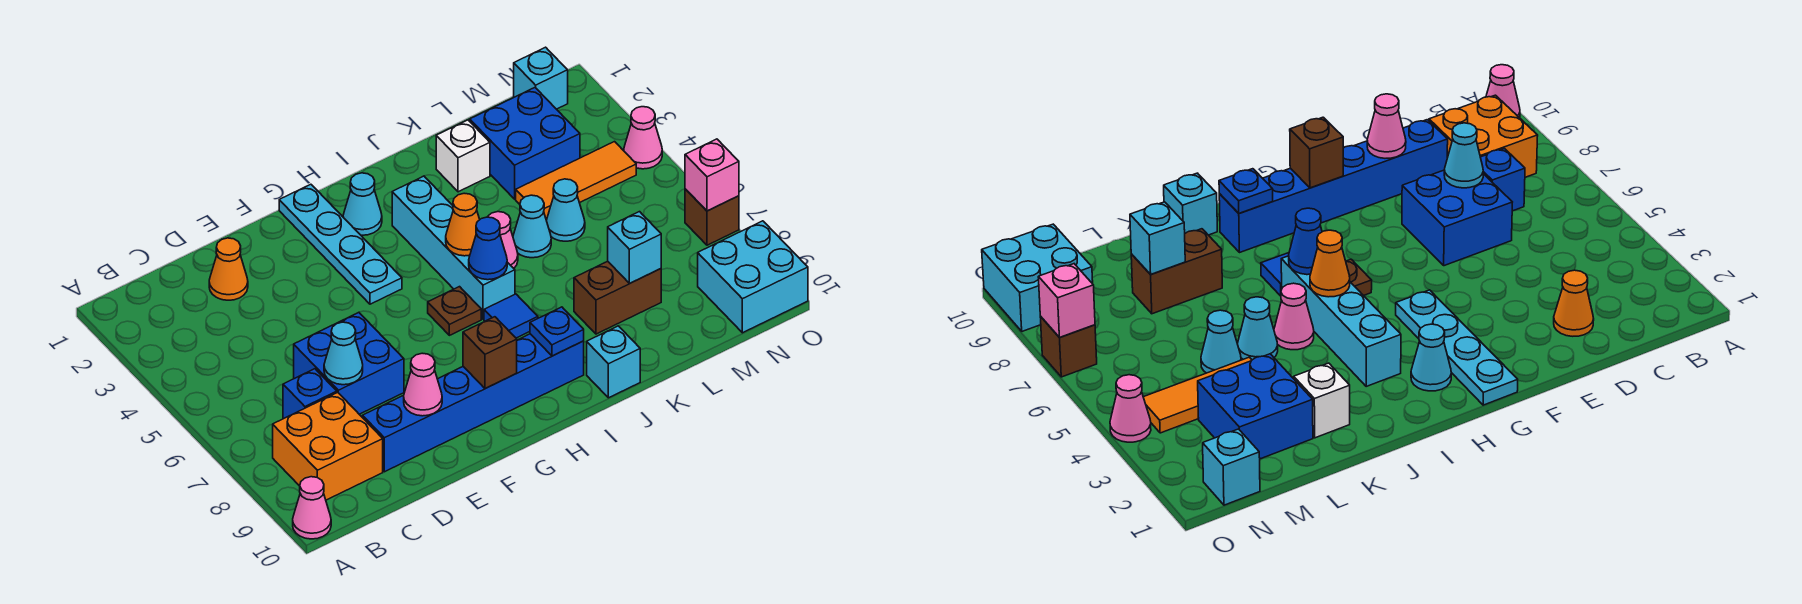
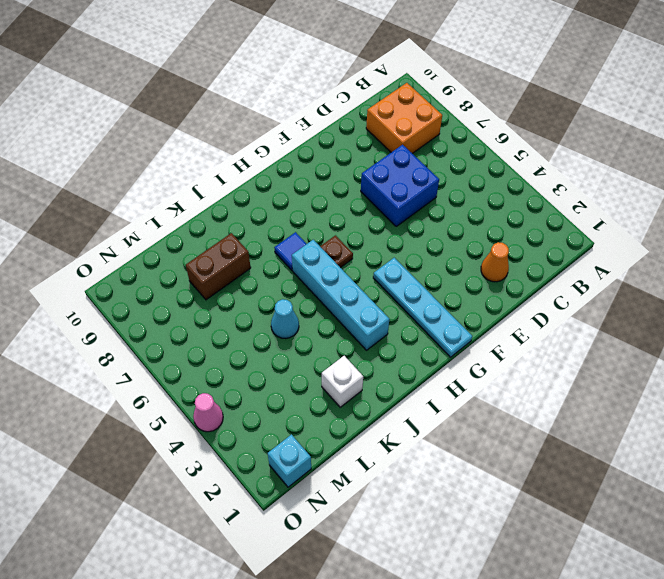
none -> pink 1x1 cone [293,477,331,539]
none -> blue 1x1 brick [283,369,337,419]
none -> blue 1x6 brick [363,334,584,472]
none -> cyan 1x1 cone [343,173,382,235]

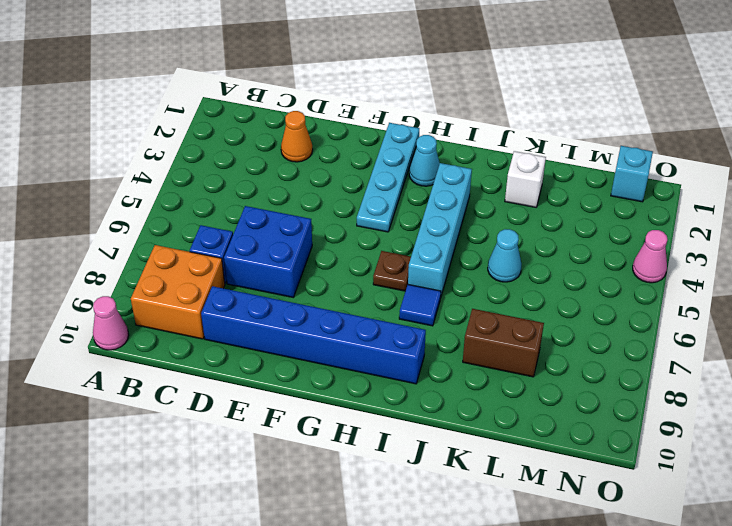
none -> pink 1x1 cone [488,212,518,268]
none -> cyan 1x1 brick [587,326,640,398]
none -> blue 2x2 brick [470,88,580,199]
none -> orange 1x3 tile [516,142,636,219]

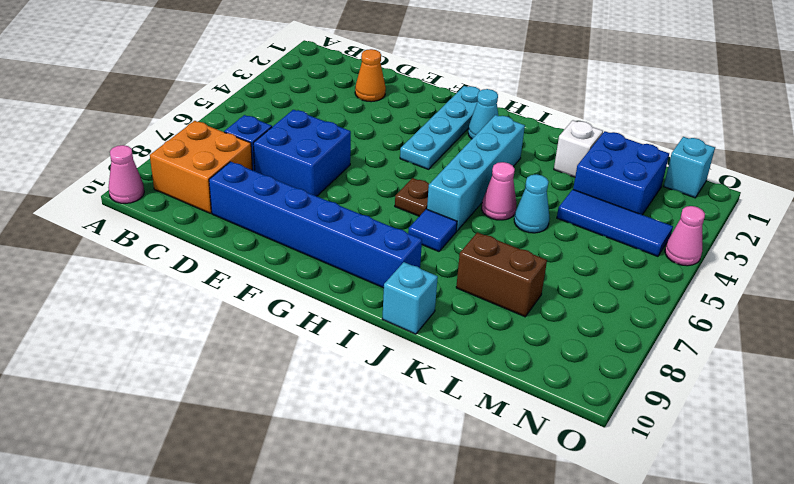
blue 1x3 tile [557,190,673,256] -> orange 1x3 tile [516,142,636,219]
none -> cyan 1x1 cone [546,179,585,241]
none -> cyan 2x2 brick [698,221,808,333]
none -> brown 1x1 brick [685,189,739,245]
none -> cyan 1x1 cone [324,322,363,385]

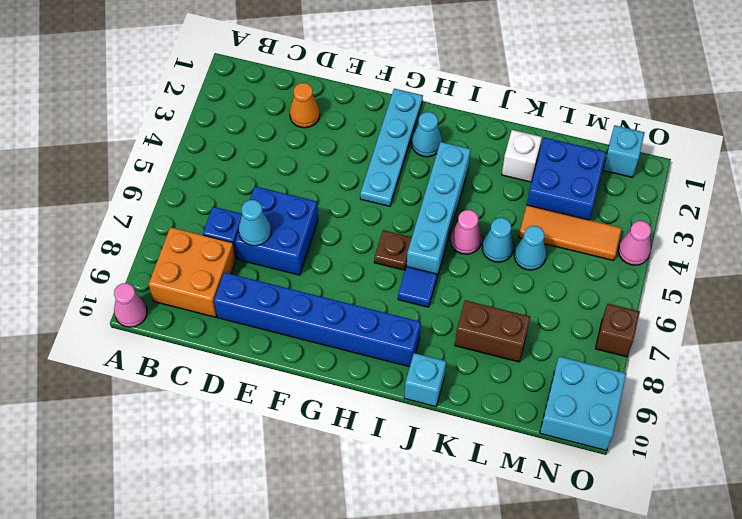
none -> pink 1x1 cone [404,353,442,416]
none -> brown 1x1 brick [463,317,517,389]
none -> orange 1x1 cone [446,193,480,256]
none -> blue 1x1 cone [469,217,507,280]

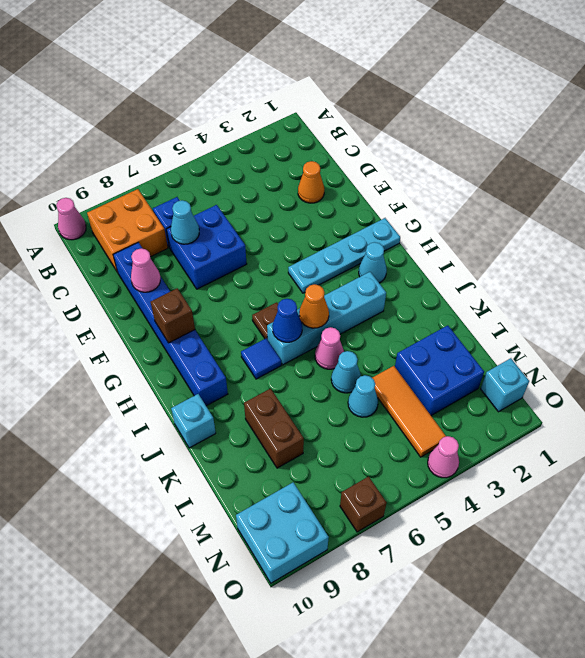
none -> white 1x1 brick [436,120,490,192]
none -> blue 1x1 plate [530,307,584,356]
none -> cyan 1x1 brick [608,212,661,283]
none -> pink 1x1 brick [685,139,739,211]

